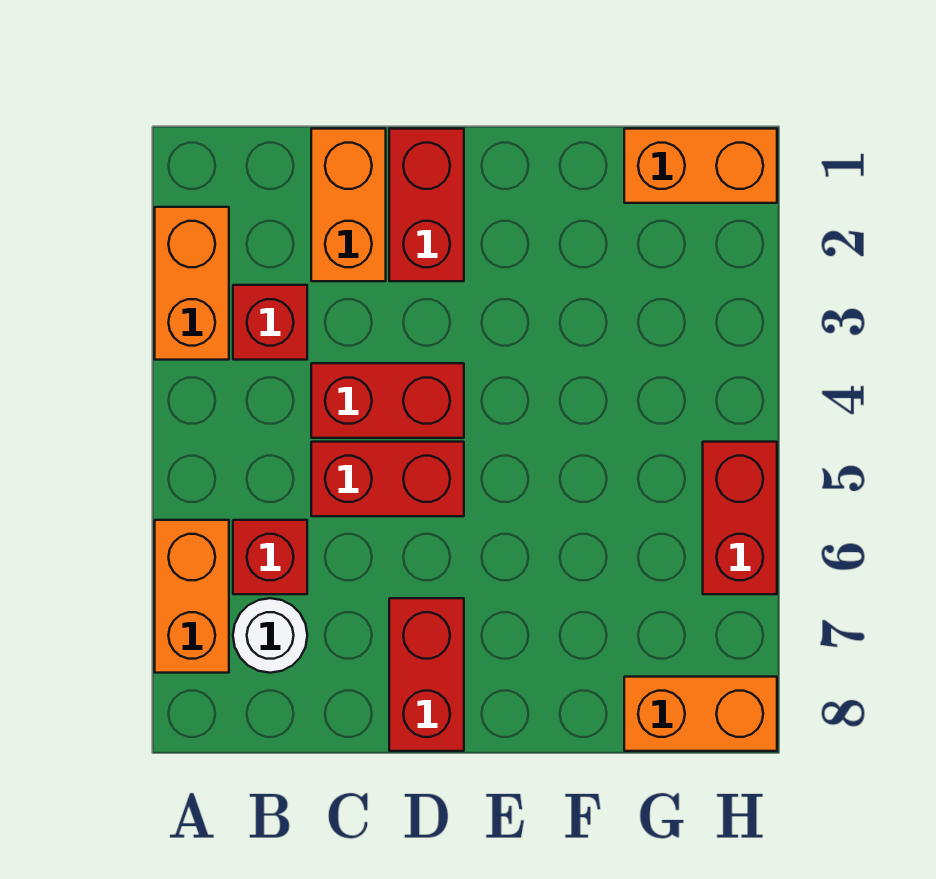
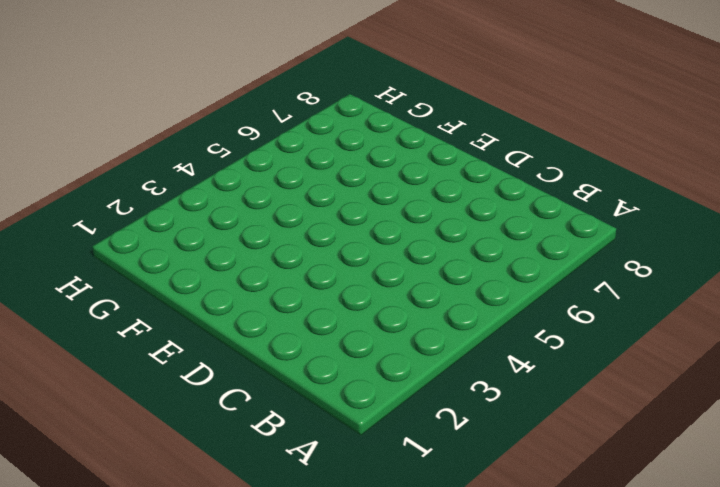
none -> orange 1x2 brick [155,207,229,360]
none -> orange 1x2 brick [155,520,229,673]
none -> red 1x1 brick [233,285,307,360]

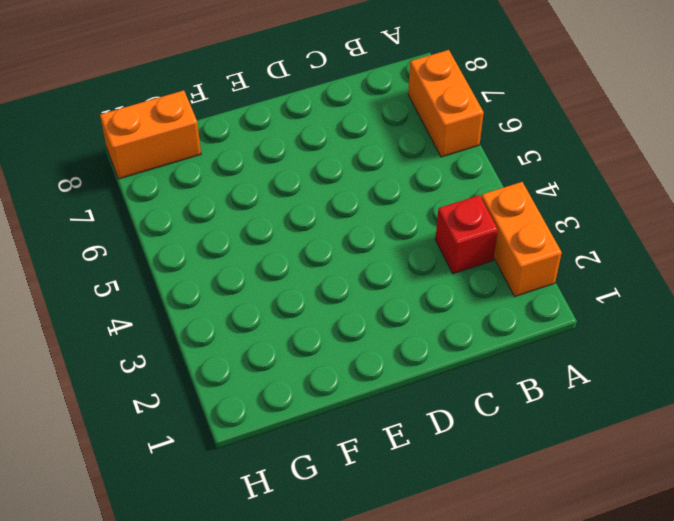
none -> red 1x1 brick [233,520,307,594]
none -> white 1x1 round brick [233,598,307,673]
none -> orange 1x2 brick [311,129,386,281]

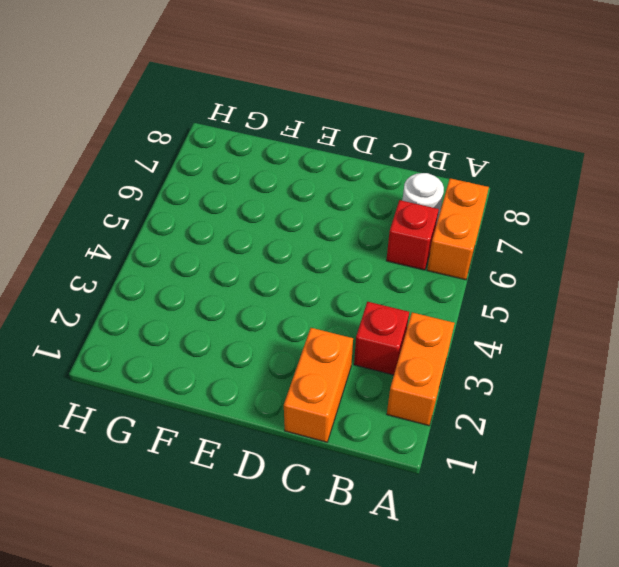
none -> red 1x2 brick [311,363,464,438]
none -> red 1x2 brick [311,442,464,516]
none -> red 1x2 brick [389,129,464,281]

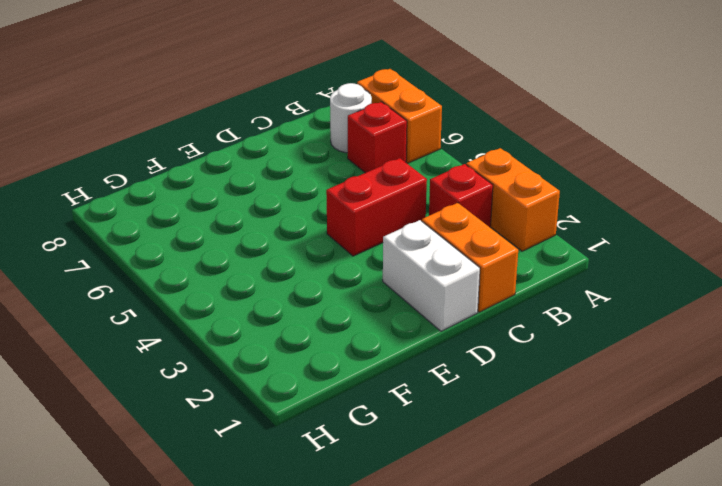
white 1x2 brick [383,220,480,331] -> red 1x2 brick [389,129,464,281]
none -> red 1x2 brick [311,442,464,516]
none -> red 1x2 brick [389,598,464,751]
none -> orange 1x2 brick [624,129,777,203]

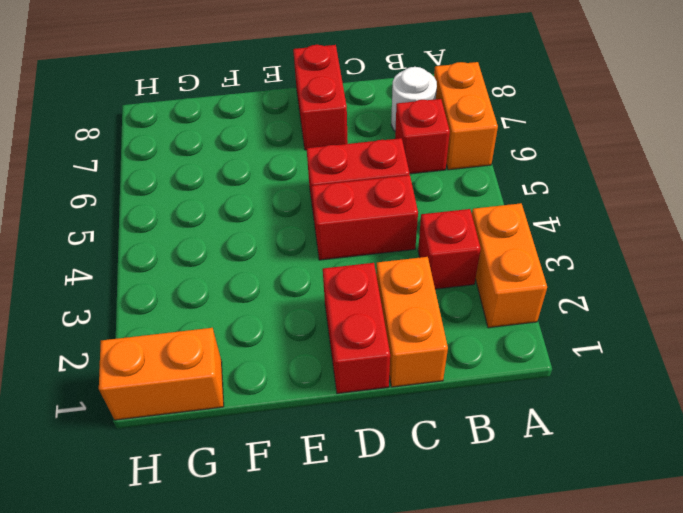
none -> orange 1x2 brick [624,677,777,751]
none -> red 1x2 brick [703,442,777,594]

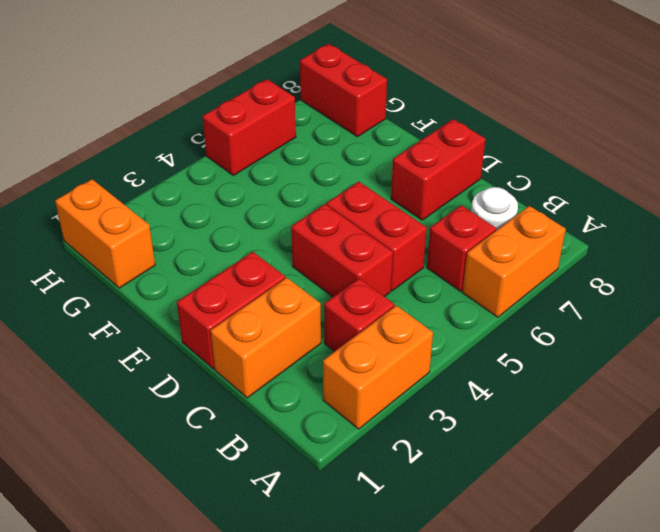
red 1x2 brick [300,44,387,137] -> orange 1x2 brick [624,677,777,751]

